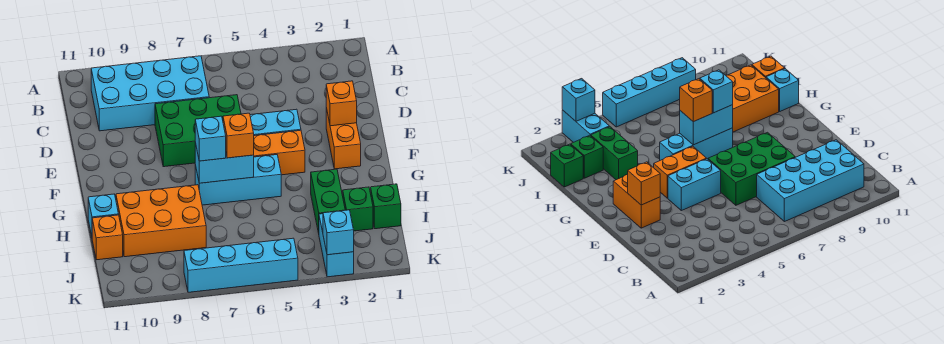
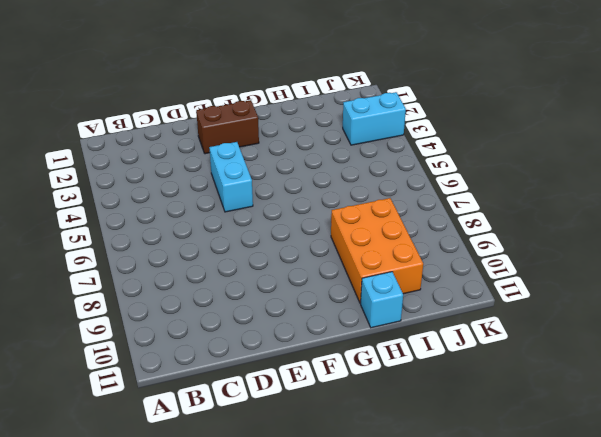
brown 1x2 brick [196,100,259,154] -> orange 1x2 brick [326,108,361,169]
none -> cyan 2x4 brick [91,56,209,131]
none -> green 2x3 brick [155,95,241,167]
none -> orange 1x2 brick [254,130,305,175]

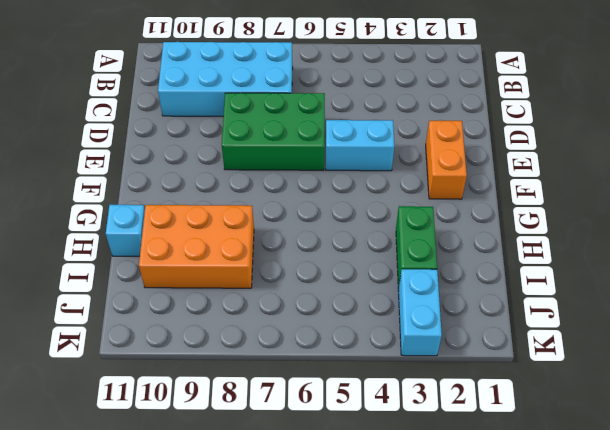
none -> orange 1x2 brick [254,130,305,175]
none -> cyan 1x3 brick [195,155,281,205]
none -> green 1x1 brick [371,184,401,229]

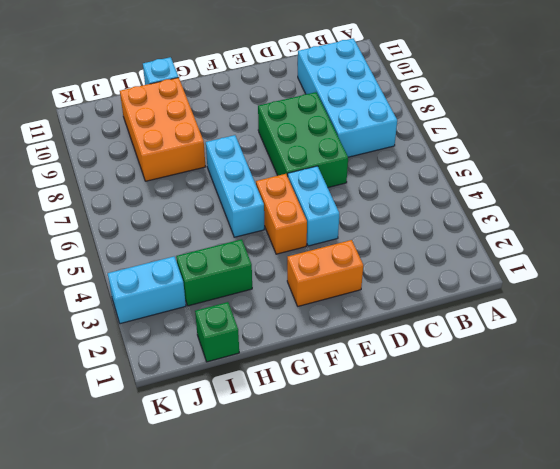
none -> green 1x1 brick [343,187,373,231]
none -> orange 1x1 brick [92,215,123,260]
none -> cyan 1x4 brick [184,238,298,292]

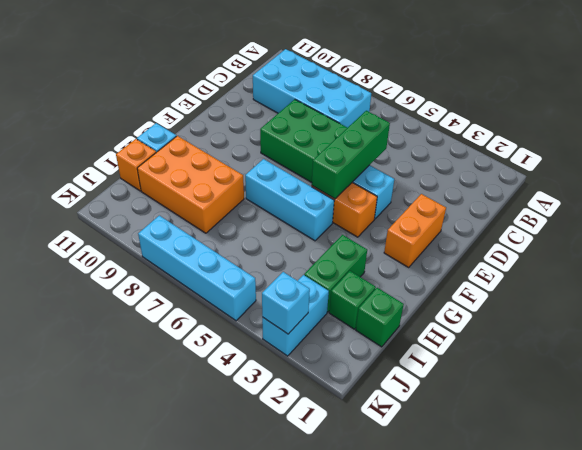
green 1x3 brick [312,111,390,199] -> none
none -> orange 1x1 brick [326,81,357,126]
none -> cyan 1x2 brick [195,143,254,183]
none -> orange 1x1 brick [223,113,254,158]

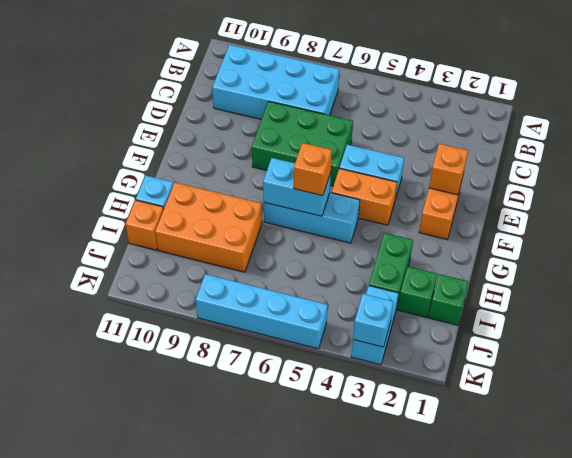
none -> cyan 1x1 brick [195,116,226,161]

